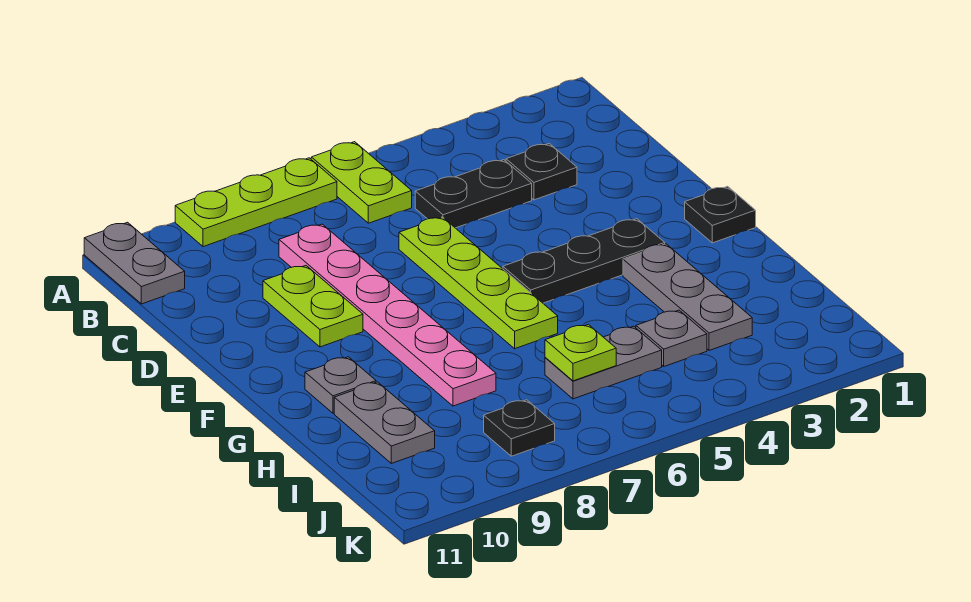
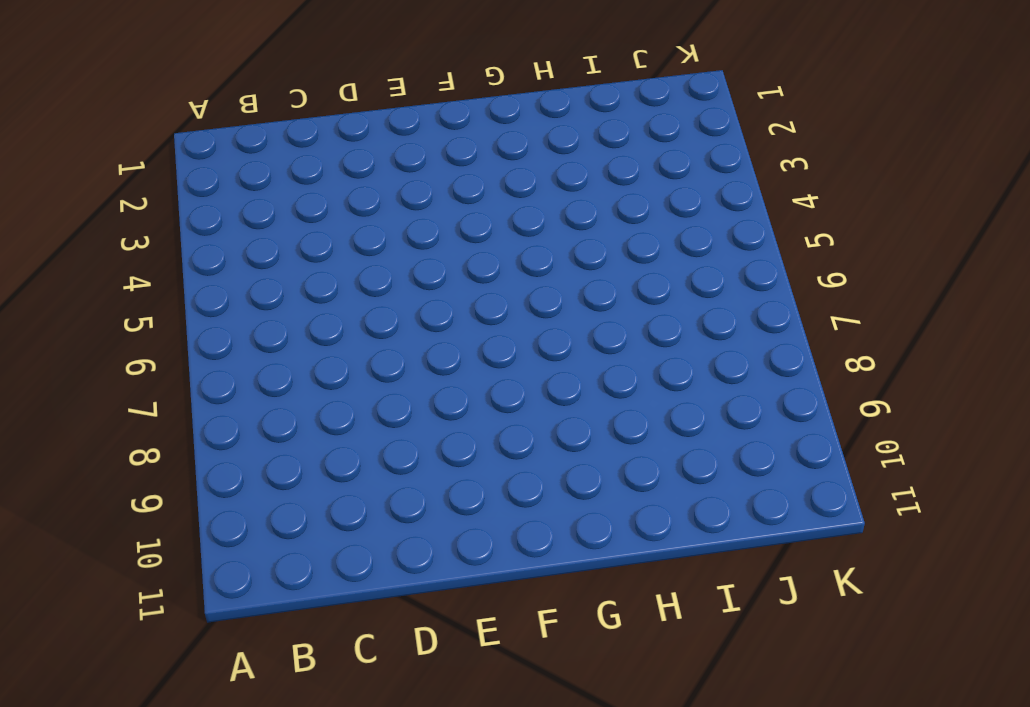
none -> lime 1x2 plate [311,142,412,223]
none -> lime 1x3 plate [175,158,337,247]
none -> grey 1x2 plate [84,222,185,304]

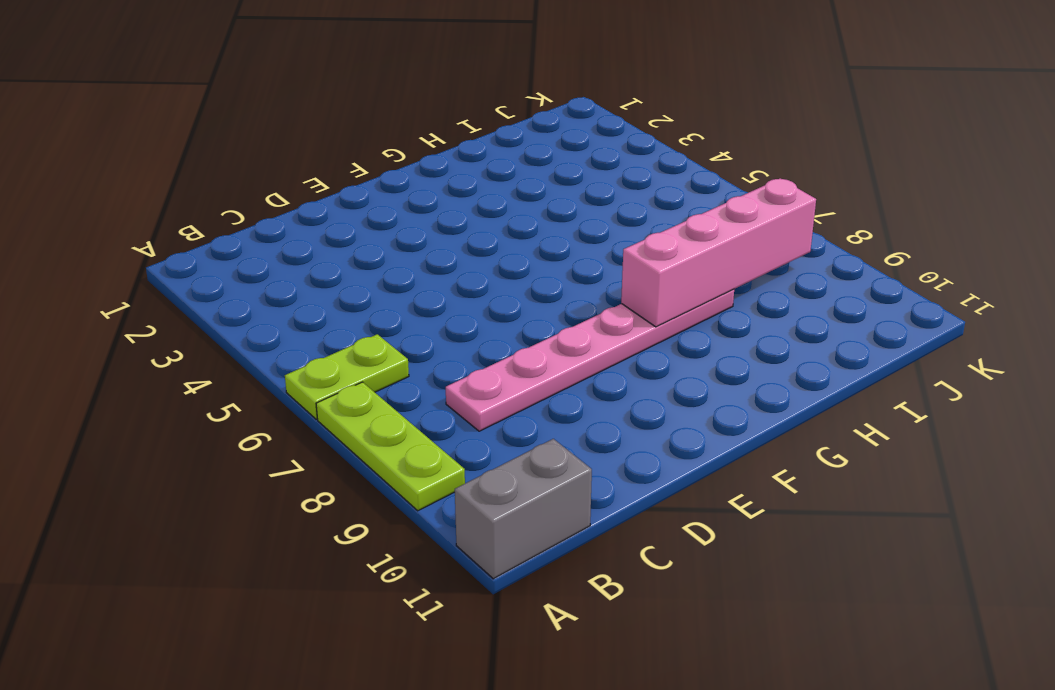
grey 1x2 brick [455,439,592,579] -> grey 1x2 plate [84,222,185,304]
pink 1x4 brick [621,178,816,327] -> none
none -> black 1x1 plate [506,144,577,200]
none -> black 1x2 plate [415,160,532,228]
none -> lime 1x4 plate [399,217,558,349]

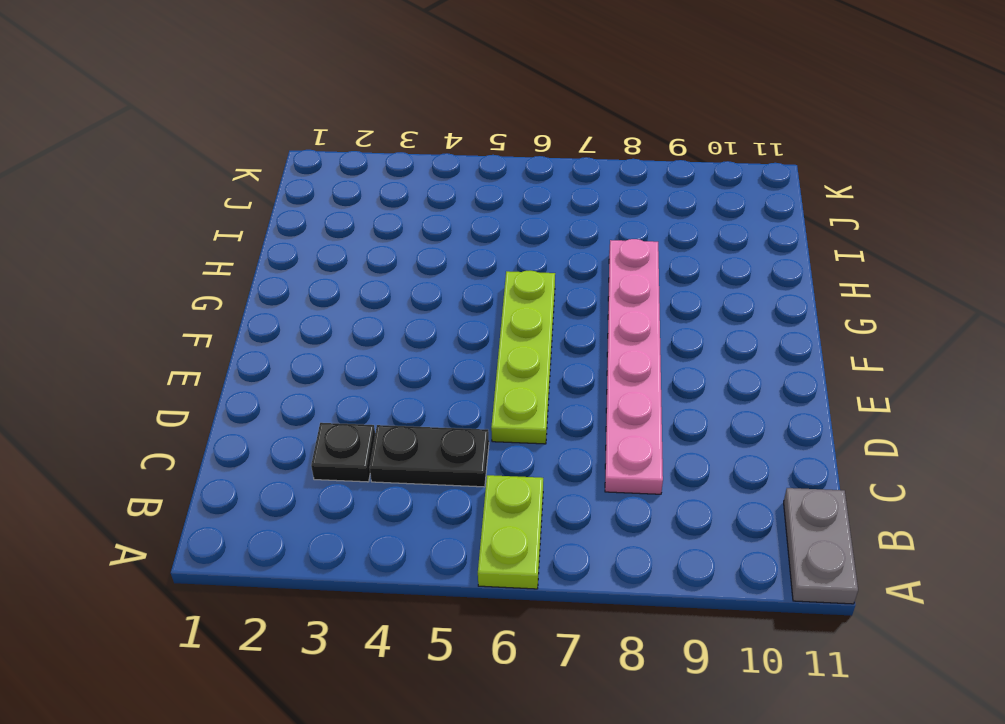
none -> lime 1x3 plate [175,158,337,247]
none -> lime 1x2 plate [263,266,363,347]
none -> black 1x1 plate [685,186,756,243]

